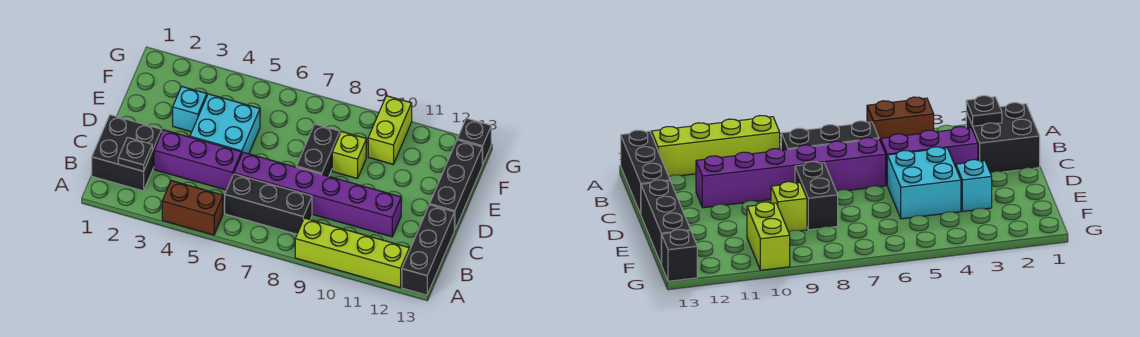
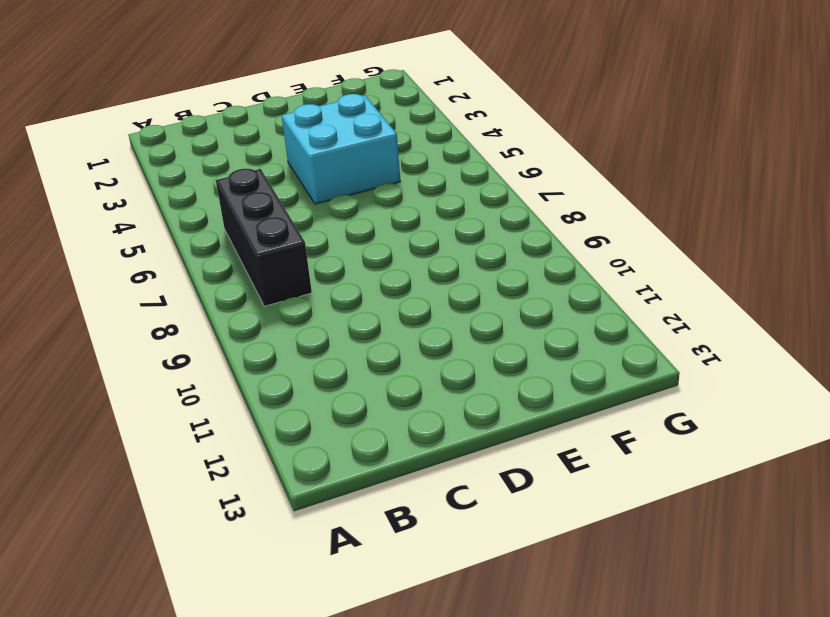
none -> brown 1x2 brick [162,181,223,235]
none -> lime 1x4 brick [295,218,409,288]
none -> black 1x3 brick [402,205,454,295]

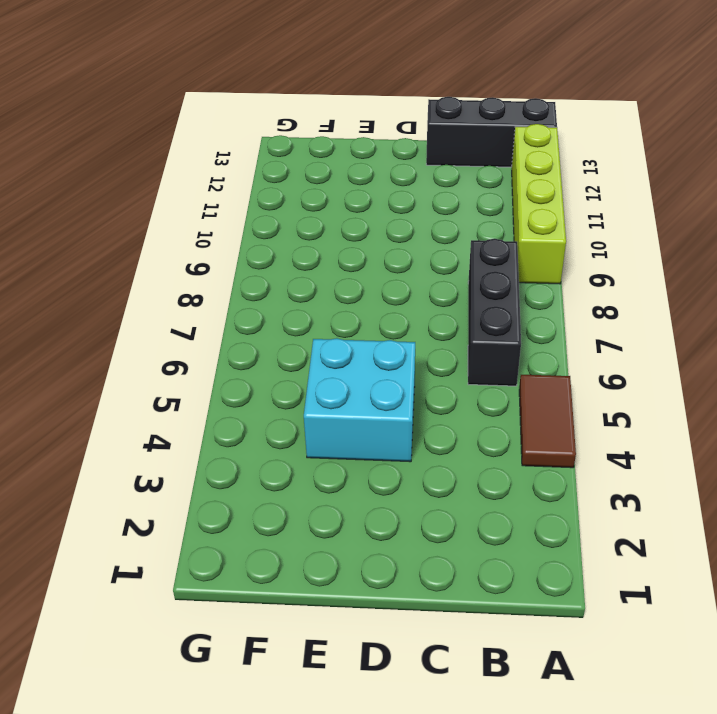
brown 1x2 tile [519,375,576,468] -> brown 1x2 brick [162,181,223,235]
none -> black 2x2 brick [92,115,162,191]
none -> purple 1x3 brick [154,130,242,190]
none -> purple 1x6 brick [234,152,401,237]

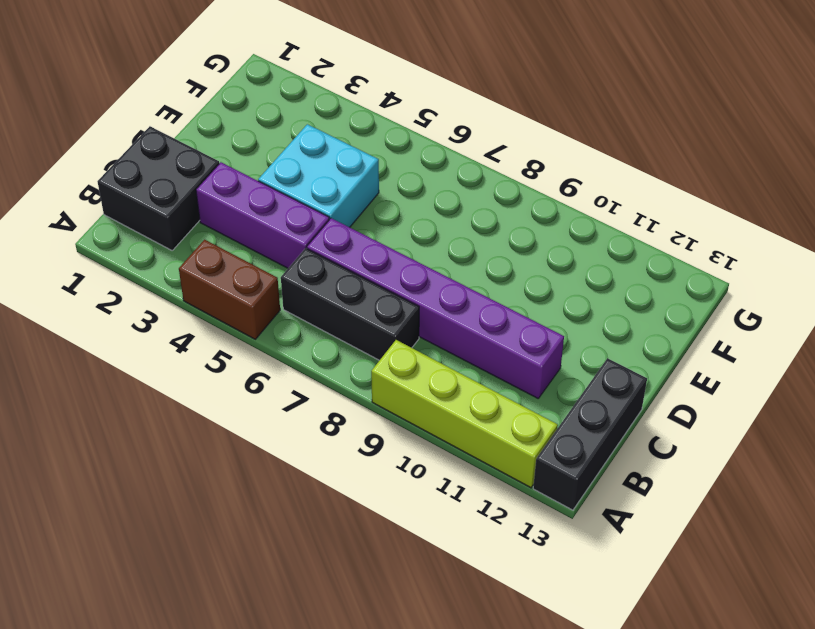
none -> black 1x2 brick [296,124,340,176]
none -> black 1x3 brick [430,140,482,230]
none -> cyan 1x1 brick [173,87,207,132]

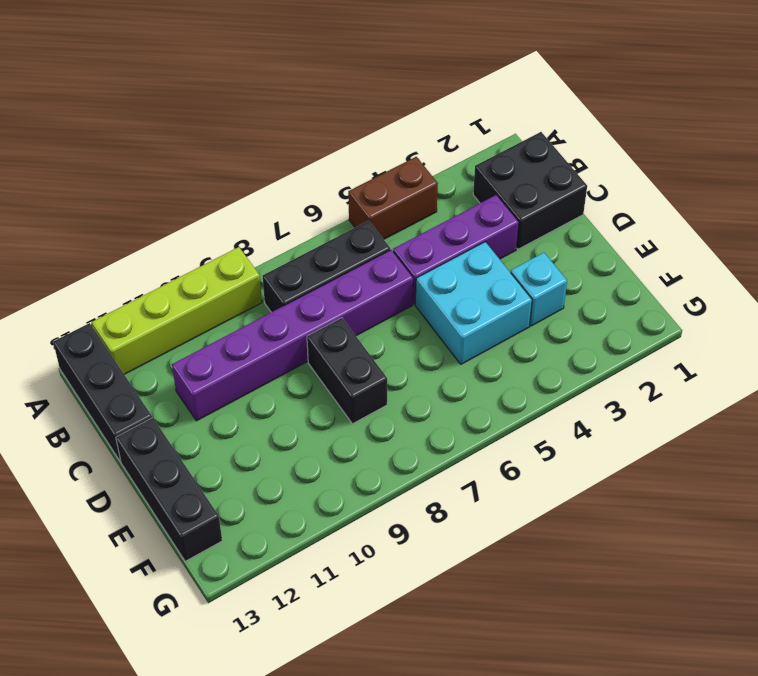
none -> lime 1x1 brick [332,132,366,179]
none -> lime 1x2 brick [368,96,412,164]
none -> black 1x1 brick [457,118,491,165]

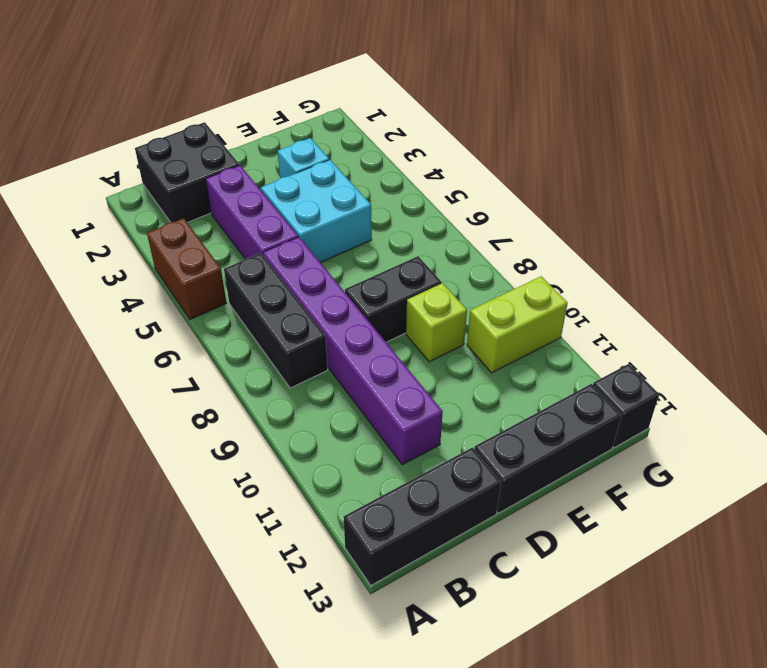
none -> lime 1x4 brick [295,218,409,288]
none -> black 1x1 plate [118,137,152,171]

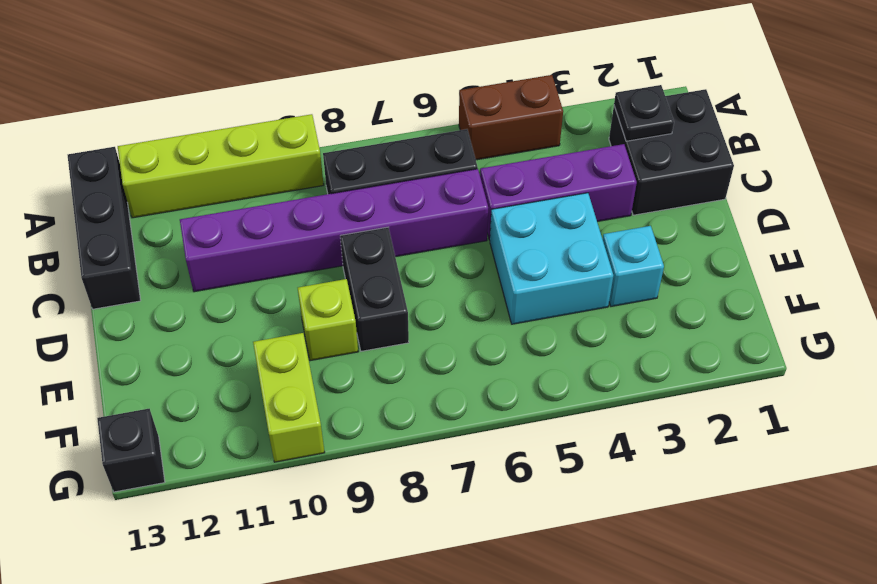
none -> black 1x3 brick [430,140,482,230]

